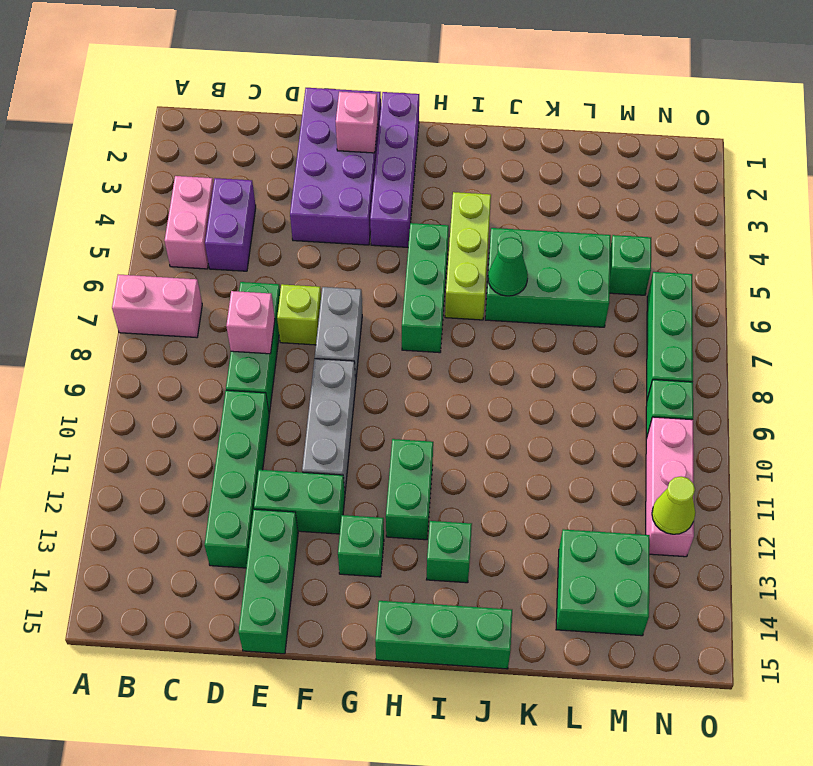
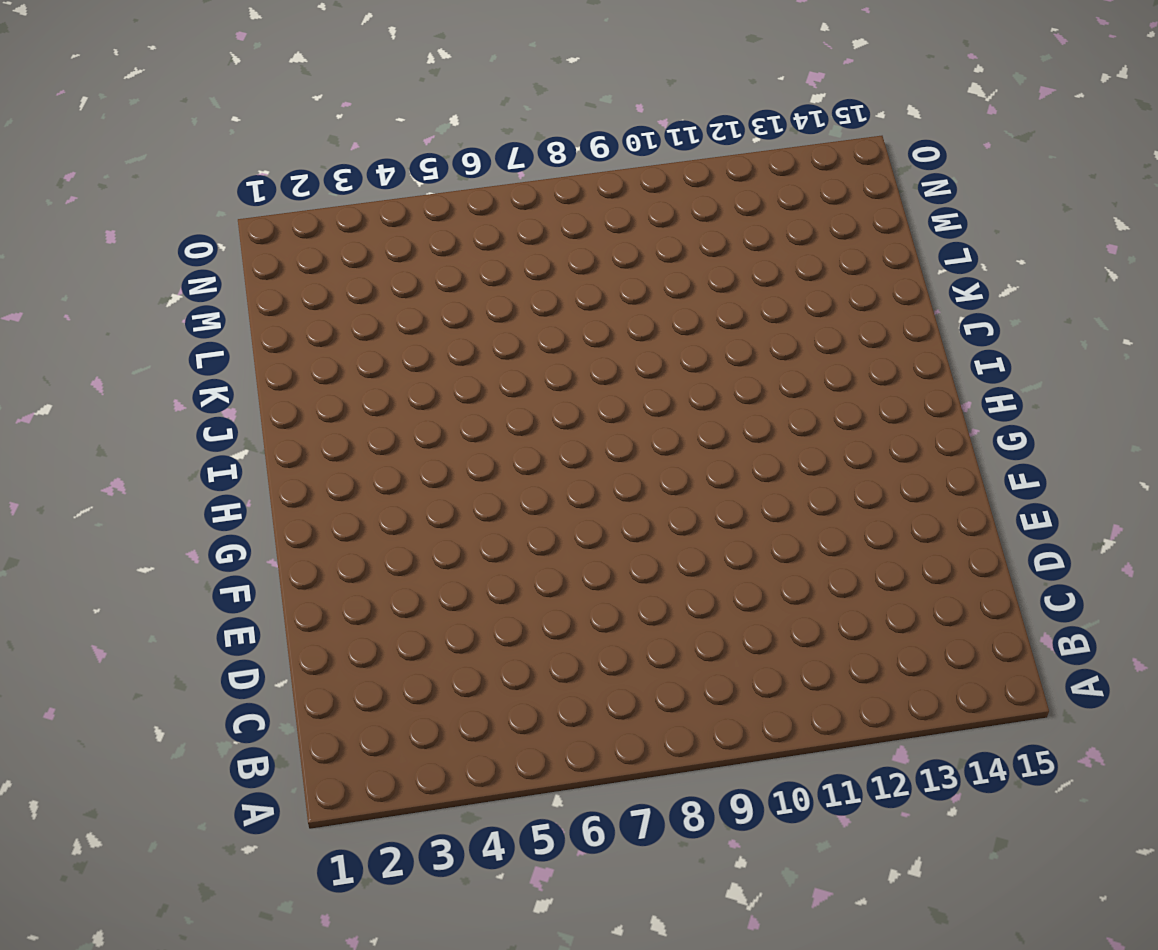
none -> pink 1x2 brick [112,275,202,338]
none -> pink 1x2 brick [164,176,214,269]
none -> purple 1x2 brick [205,178,256,271]

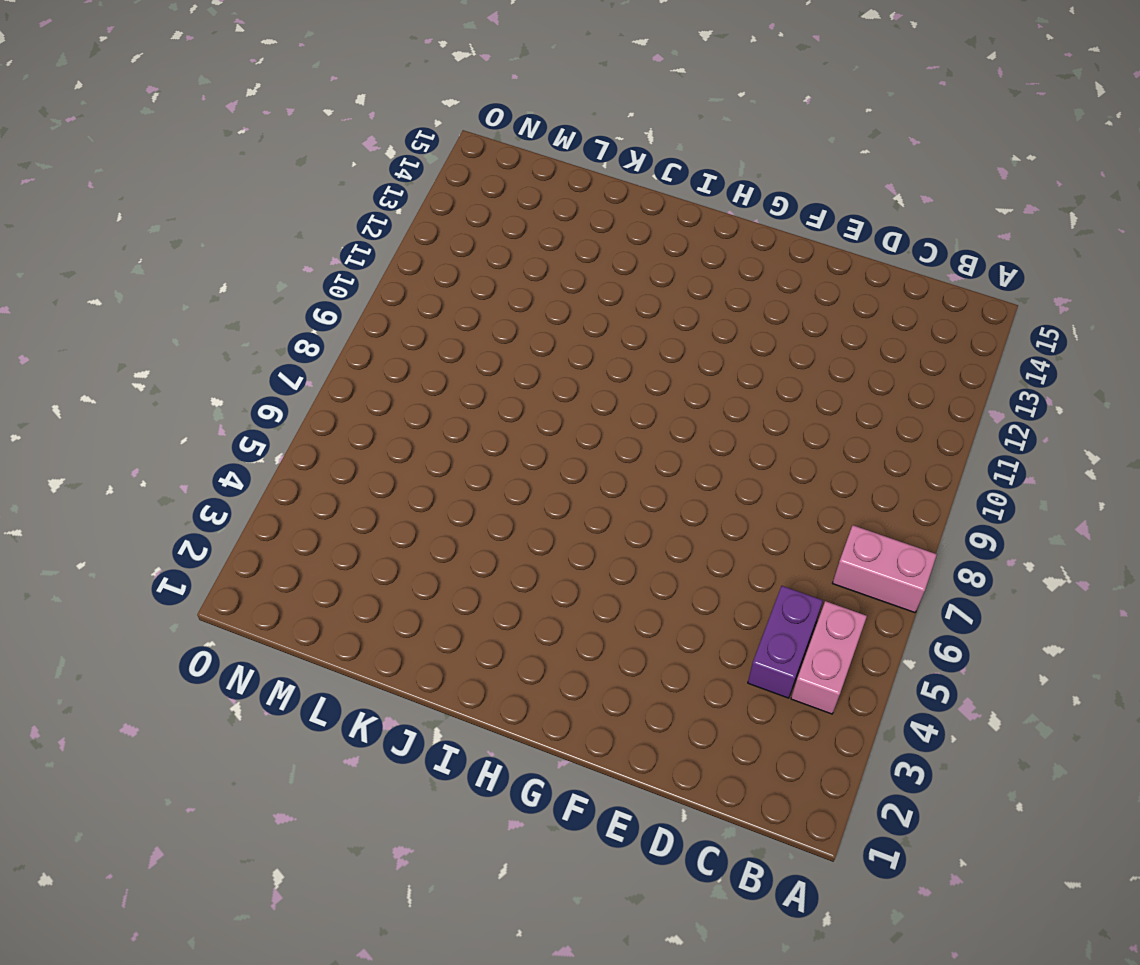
none -> green 1x3 brick [226,282,280,414]
none -> green 1x4 brick [205,390,269,568]
none -> purple 2x4 brick [290,88,381,245]

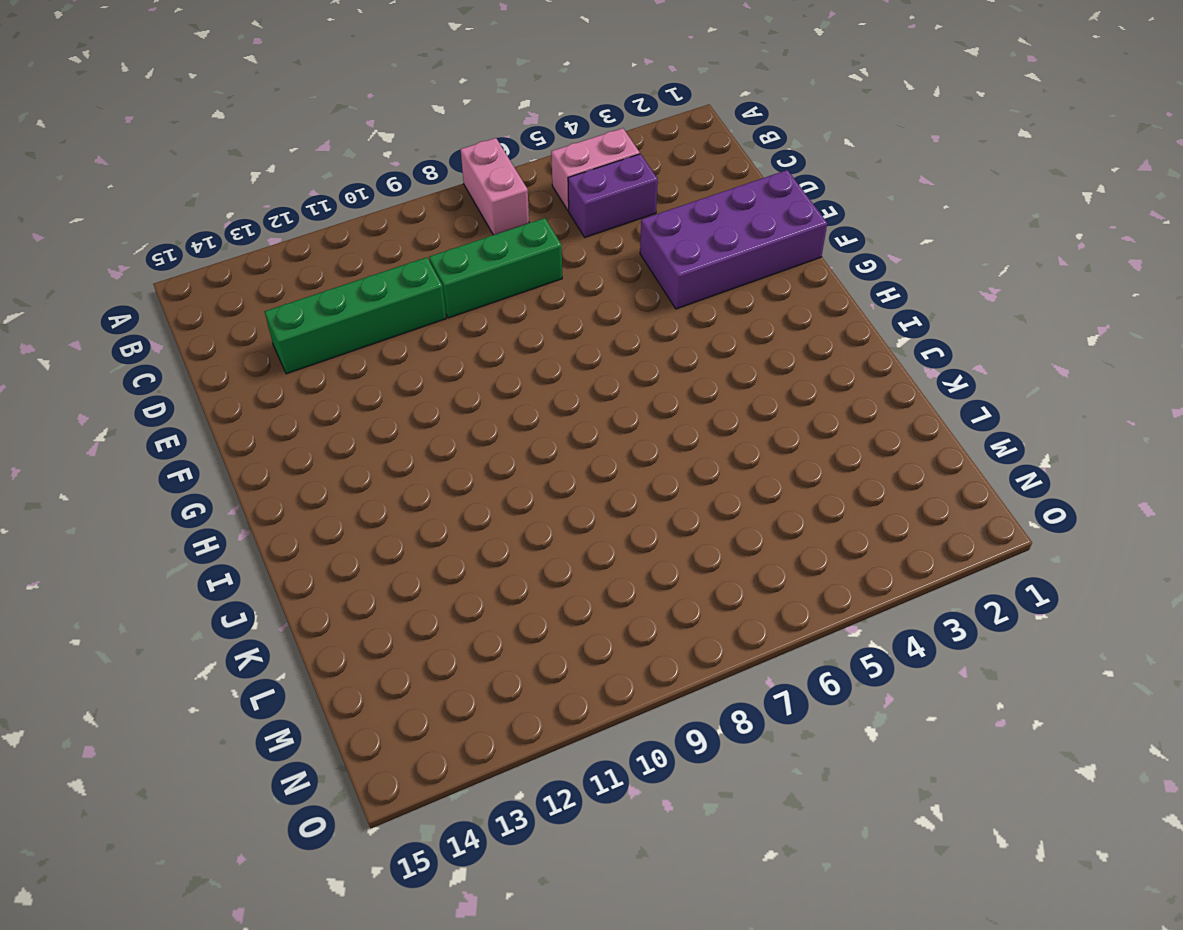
none -> lime 1x1 brick [277,284,321,345]
none -> green 1x2 brick [254,470,345,534]
none -> green 1x3 brick [239,509,298,654]

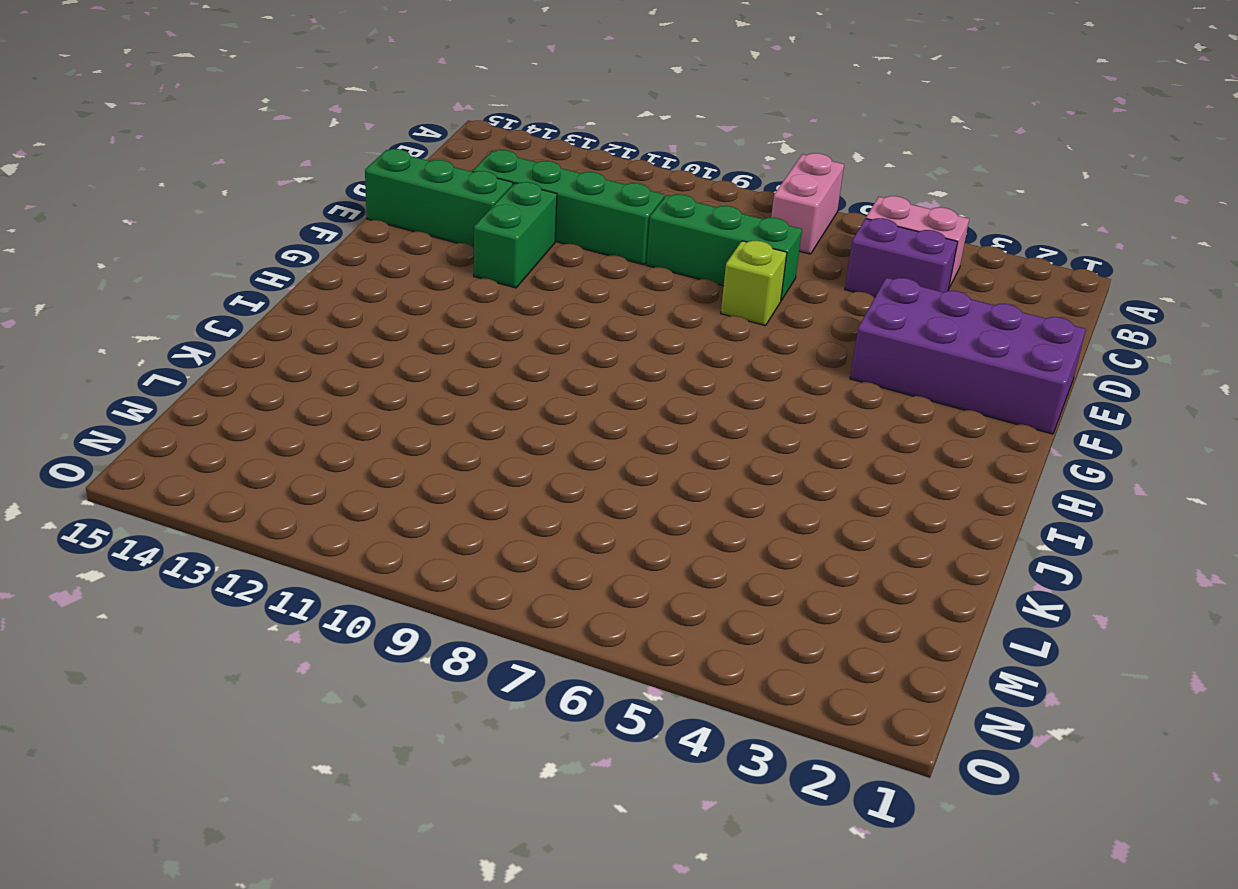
none -> grey 1x2 brick [315,287,362,381]
none -> grey 1x3 brick [302,359,356,491]
none -> purple 1x4 brick [370,92,419,247]

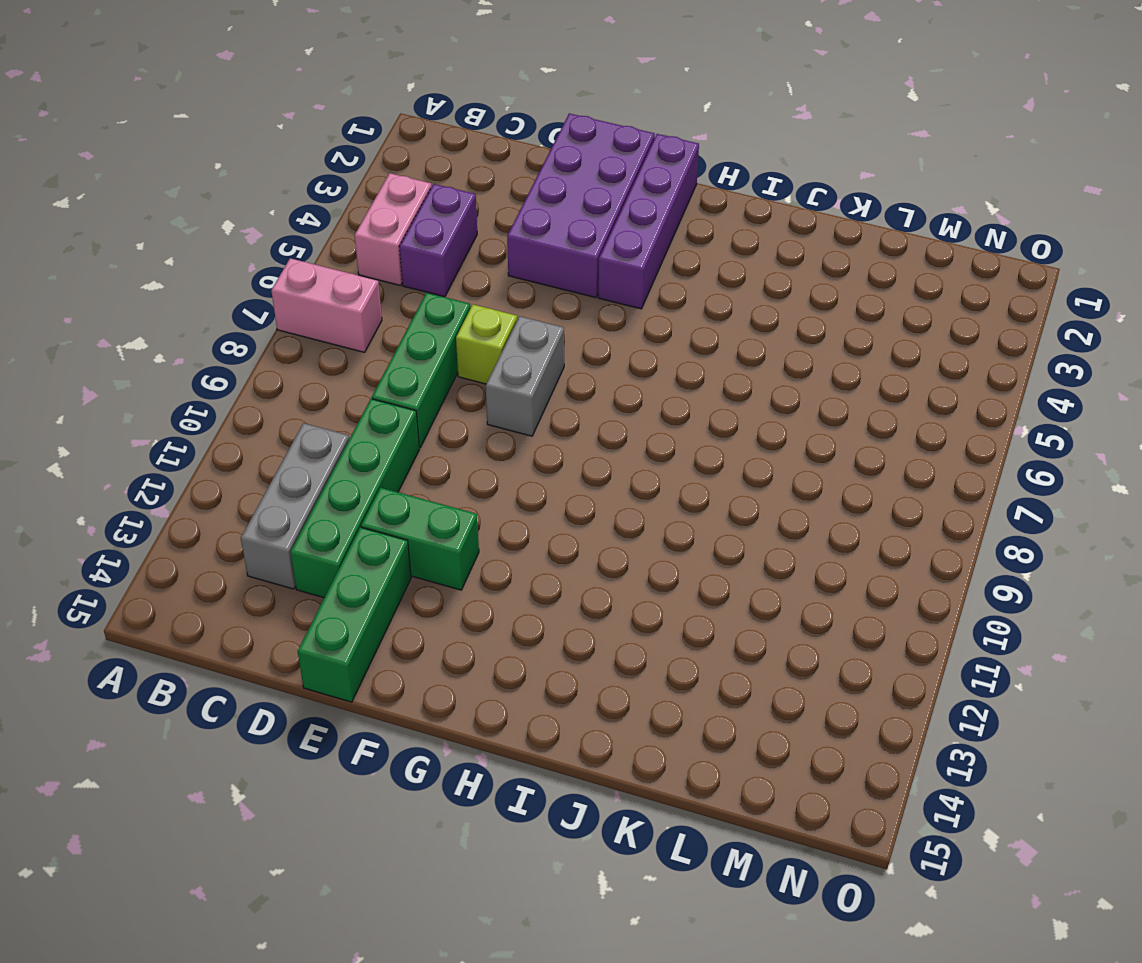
grey 1x3 brick [241,423,349,589] -> grey 1x3 brick moved to [302,359,356,491]
none -> green 1x1 brick [338,515,384,577]
none -> green 1x3 brick [402,223,449,353]
none -> green 1x2 brick [386,439,433,540]

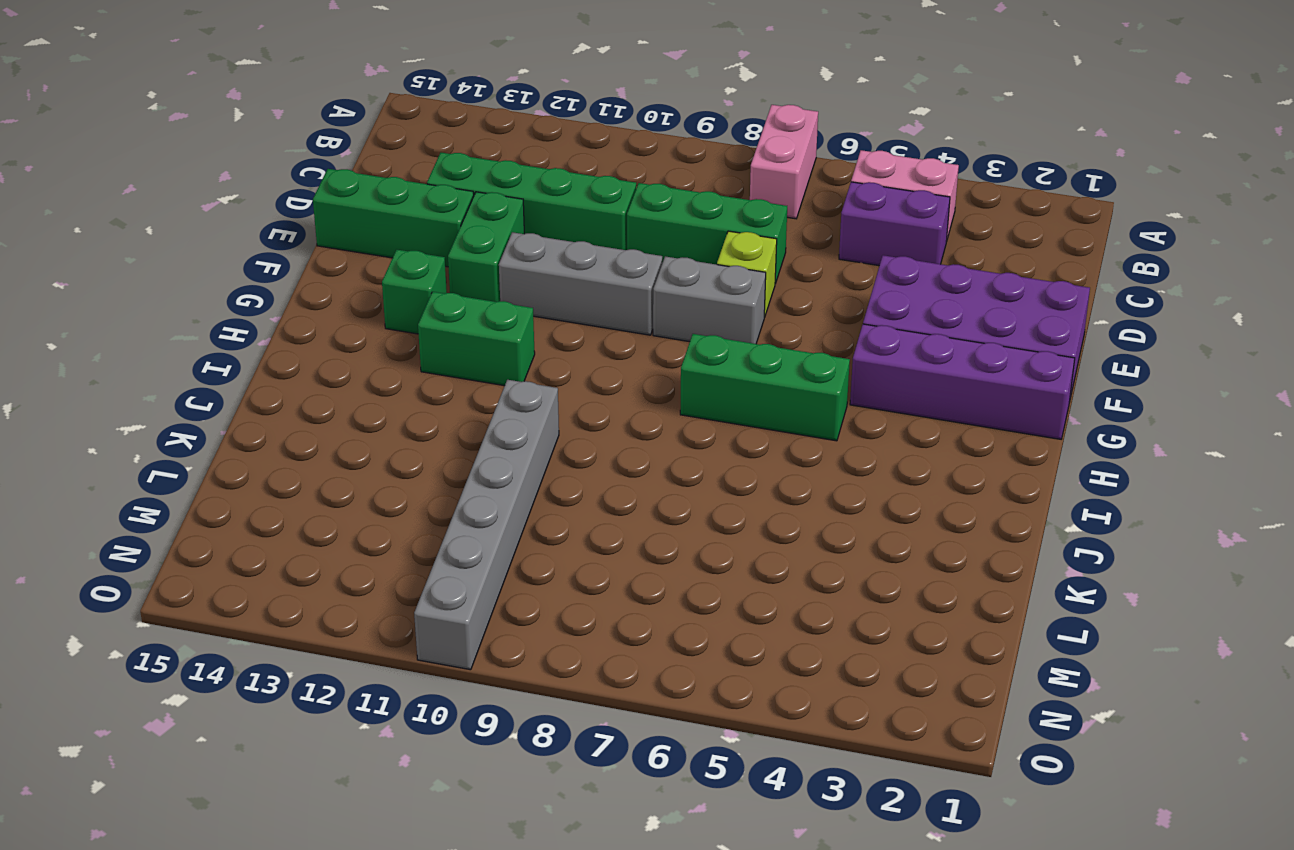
grey 1x6 brick [414,380,559,670] -> pink 1x3 brick [646,417,694,557]
none -> green 1x3 brick [375,601,512,669]
none -> lime 1x3 brick [445,192,491,320]
none -> green 1x1 brick [427,521,472,583]

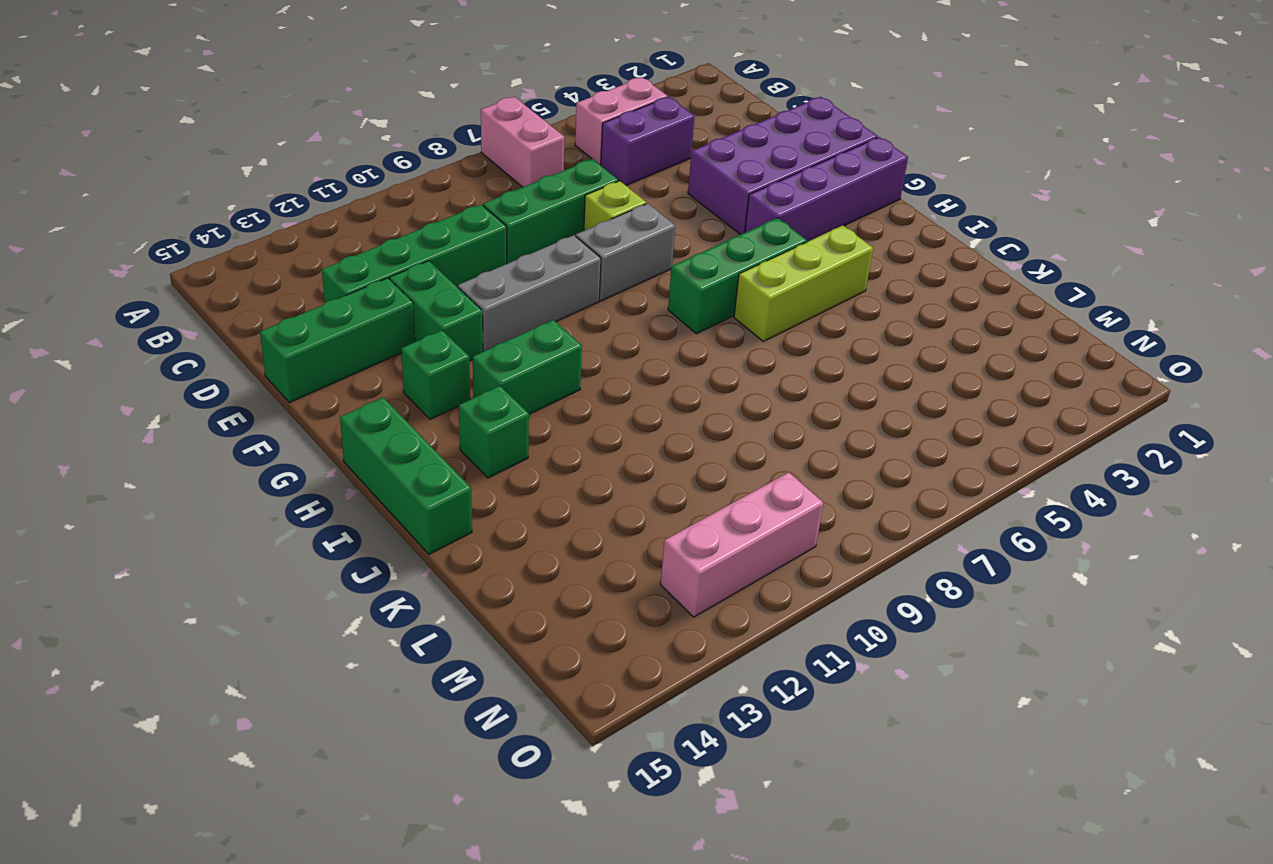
none -> green 2x3 brick [485,228,611,327]
none -> green 2x2 brick [556,529,650,636]
none -> green 1x1 brick [610,235,651,295]

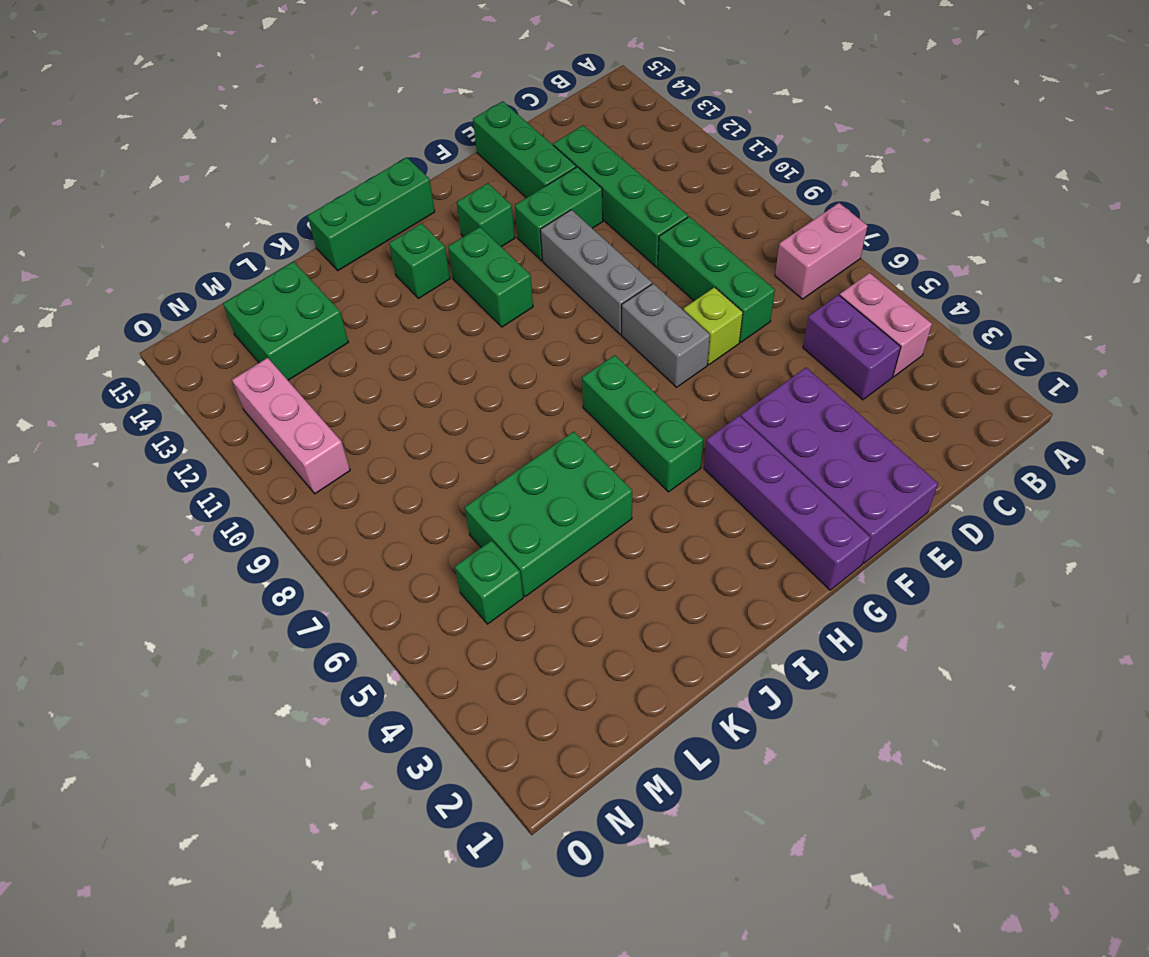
none -> lime 1x3 brick [445,192,491,320]
none -> green 1x3 brick [647,272,693,399]
none -> green 1x1 brick [646,380,693,438]

